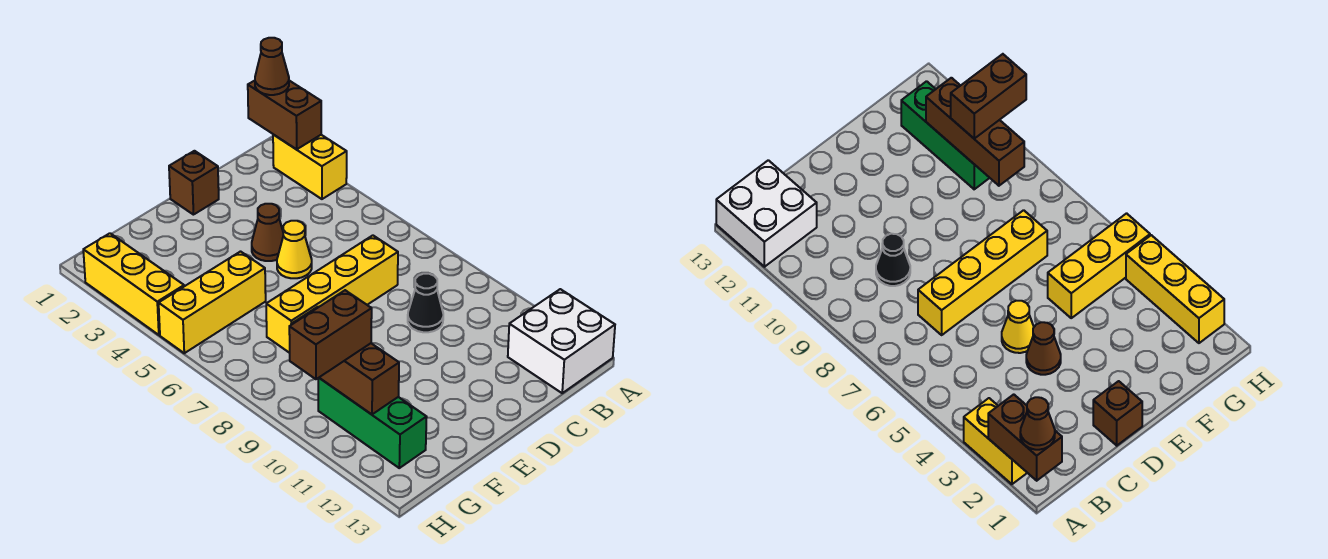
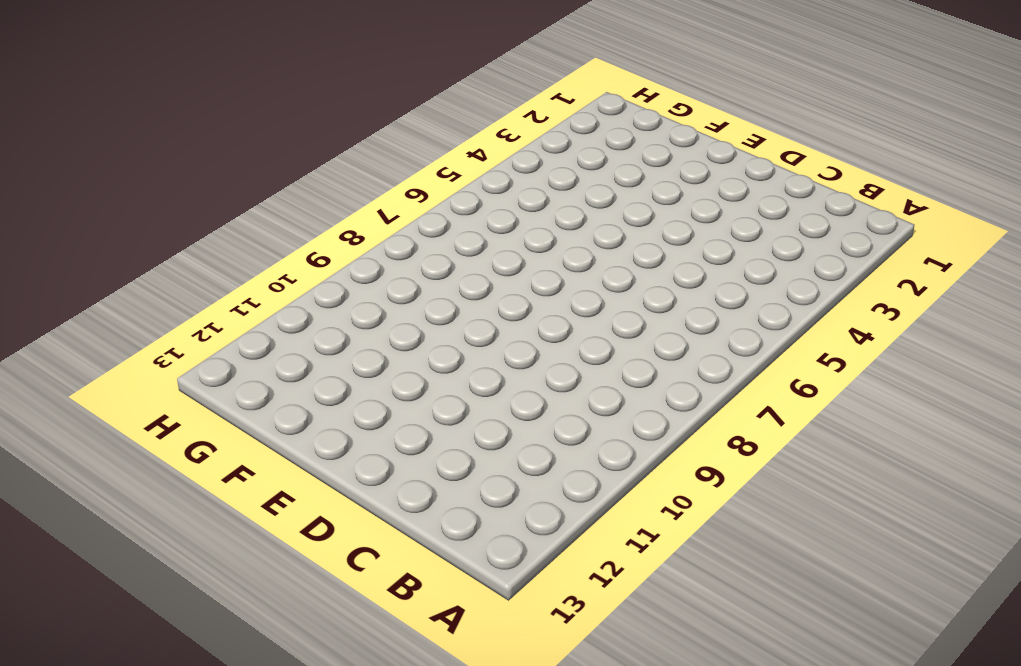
none -> yellow 1x2 brick [273,135,347,199]
none -> white 2x2 brick [508,289,615,393]
none -> yellow 1x4 brick [266,235,398,353]

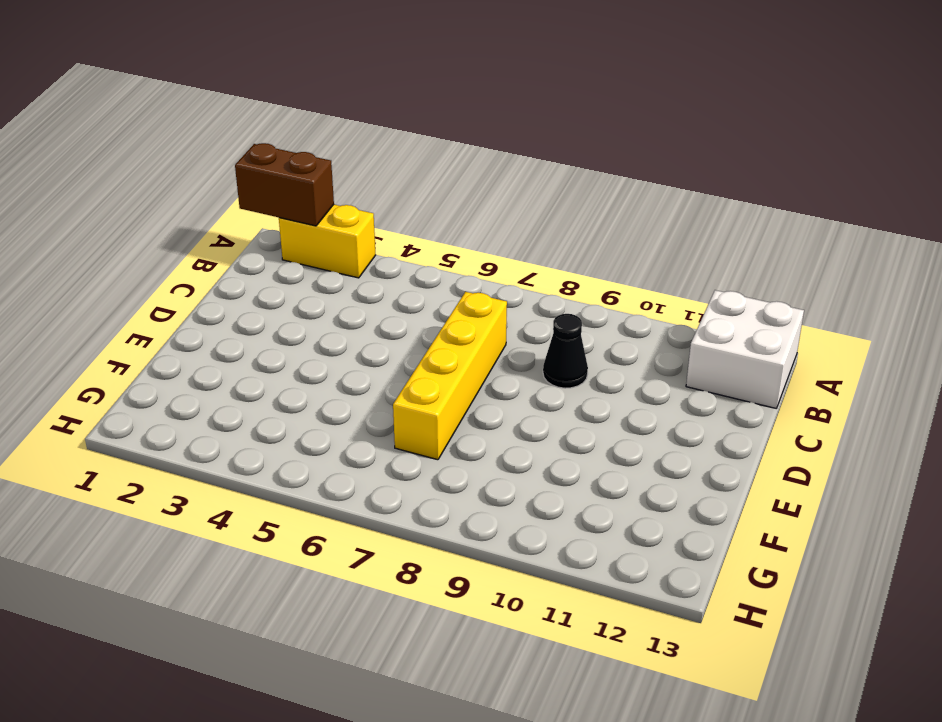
none -> brown 1x1 brick [169,151,219,215]
none -> brown 1x1 cone [252,204,283,261]
none -> yellow 1x1 cone [277,221,312,278]

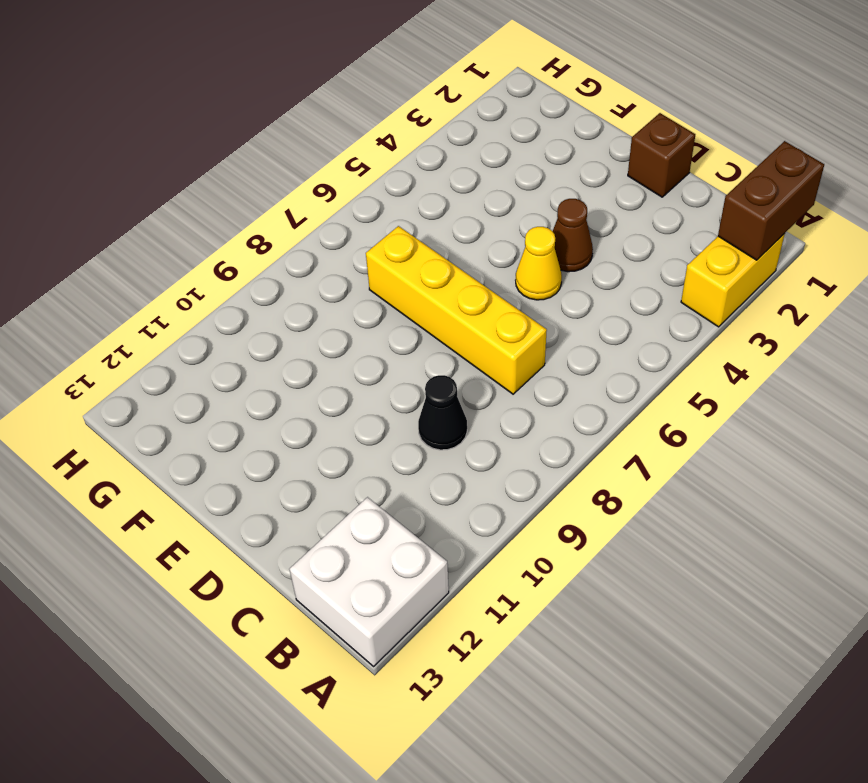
none -> yellow 1x3 brick [159,252,266,353]
none -> green 1x3 brick [318,378,427,468]
none -> yellow 1x3 brick [83,233,184,335]

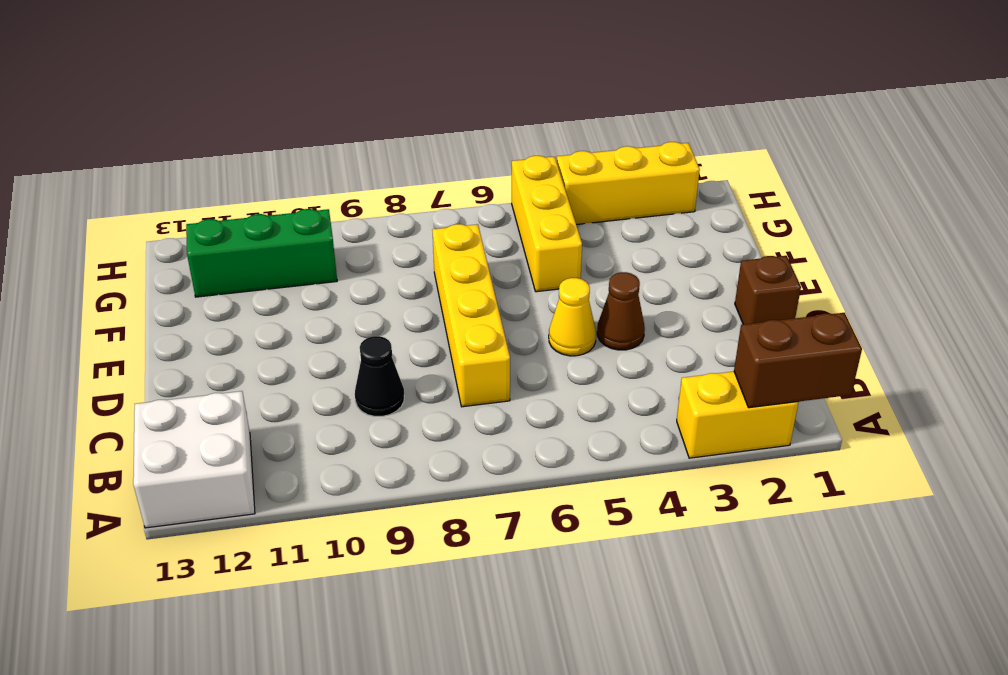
none -> brown 1x3 brick [291,307,399,414]
none -> brown 1x1 cone [255,38,289,95]
none -> brown 1x2 brick [289,290,372,379]

